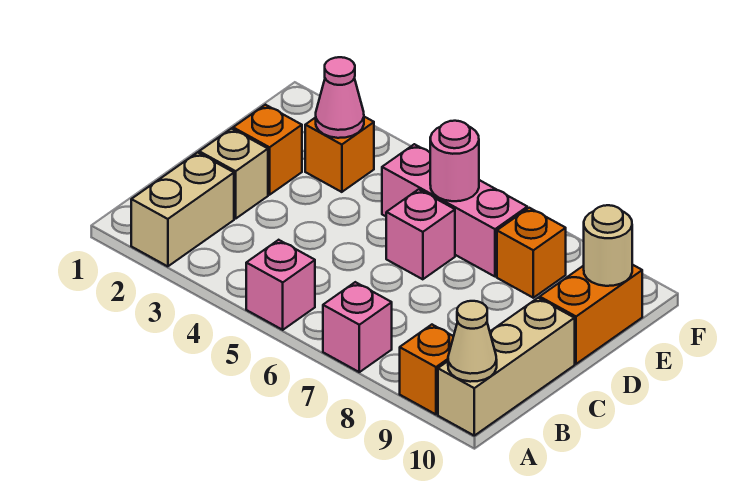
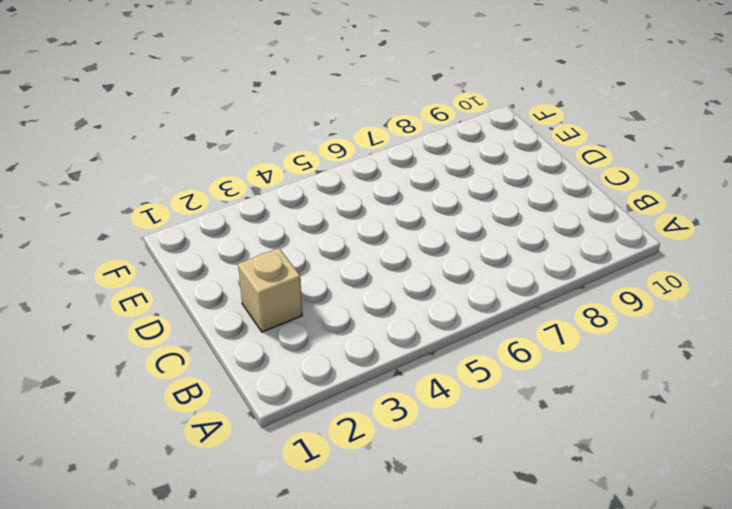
none -> tan 1x2 brick [131,152,234,266]
none -> pink 1x1 brick [246,240,315,330]
none -> pink 1x1 brick [323,282,392,372]

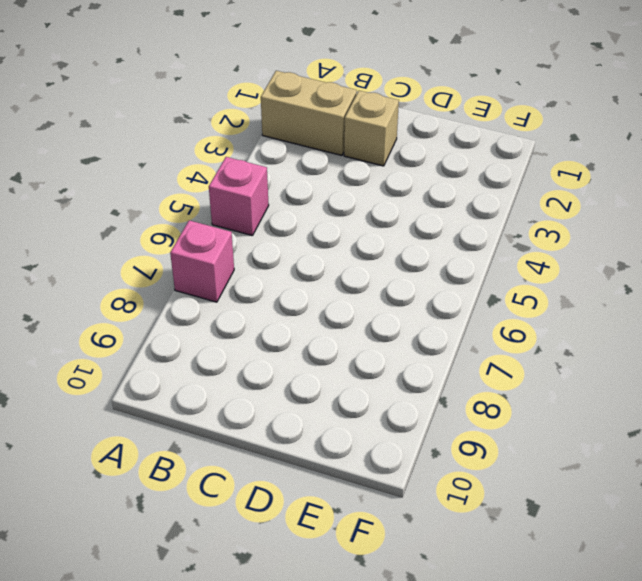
none -> orange 1x1 brick [400,325,454,414]
none -> tan 1x3 brick [438,298,575,436]
none -> orange 1x1 brick [233,105,302,195]

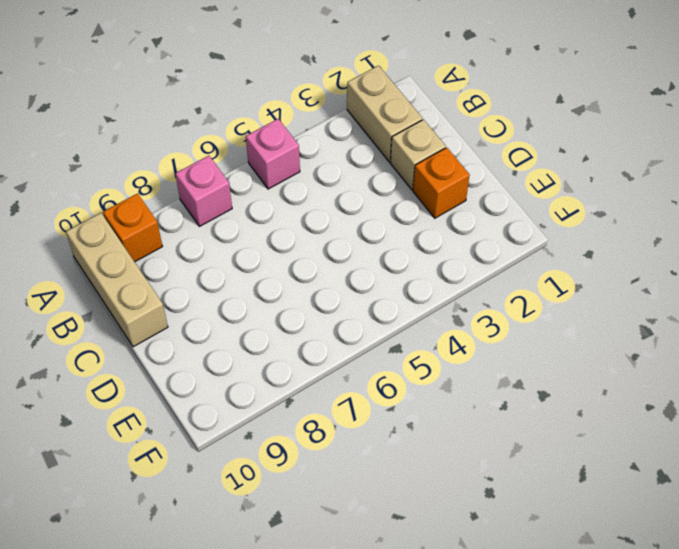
none -> pink 1x1 brick [386,189,455,279]
none -> orange 1x2 brick [540,265,642,364]
none -> orange 1x1 brick [305,117,374,192]

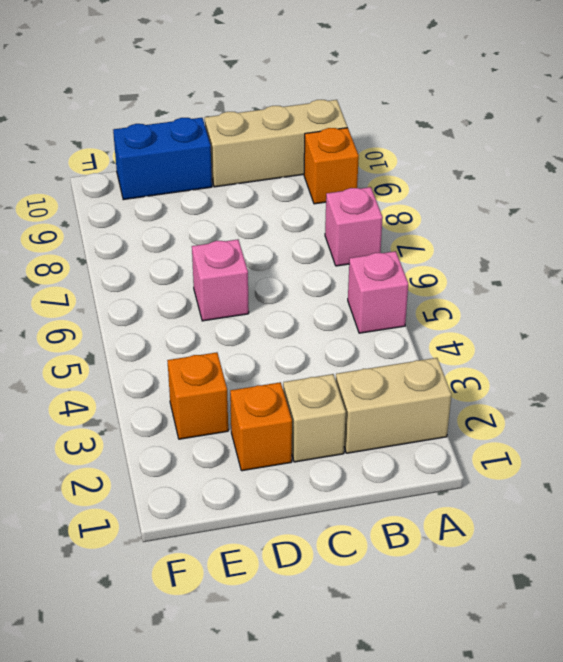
blue 1x2 brick [113,118,212,200] -> orange 1x2 brick [540,265,642,364]
none -> pink 1x3 brick [382,144,527,277]
none -> orange 1x1 brick [497,208,566,298]
none -> tan 1x1 cone [448,301,497,382]

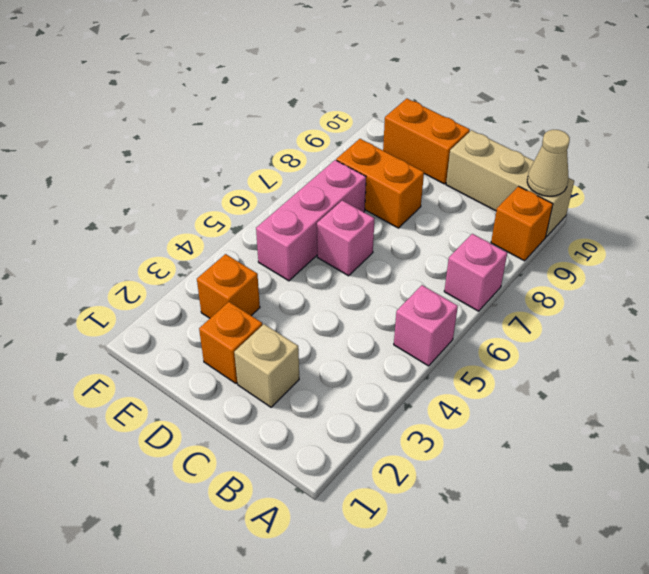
orange 1x2 brick [336,139,424,228] -> orange 1x1 brick [497,208,566,298]
none -> tan 1x2 brick [131,152,234,266]
none -> pink 1x1 cone [316,57,364,138]
none -> pink 1x1 round brick [430,121,479,201]

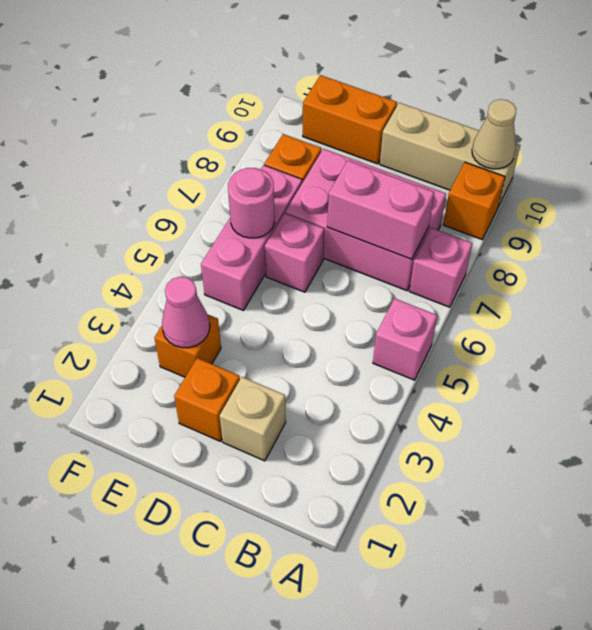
pink 2x3 brick [285,149,446,291] -> none
pink 1x2 brick [327,161,434,259] -> none
none -> tan 1x2 brick [131,152,234,266]
none -> tan 1x1 round brick [584,205,632,286]

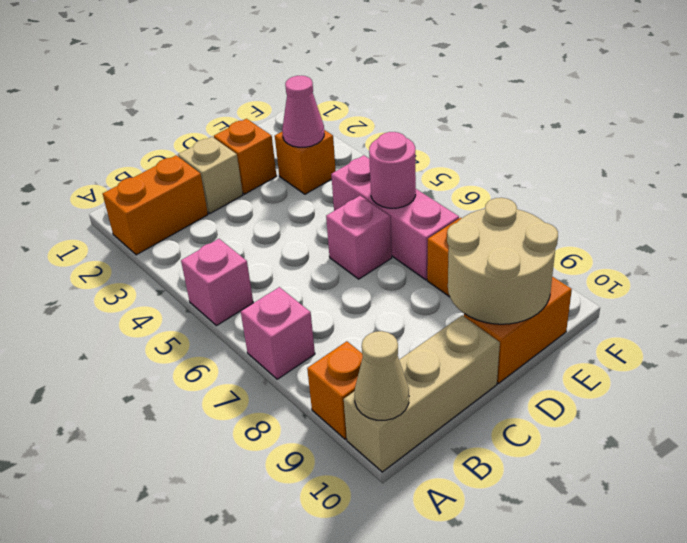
orange 1x2 brick [103,155,208,255] -> tan 1x2 brick [131,152,234,266]
tan 2x2 round brick [447,198,558,324] -> tan 1x1 round brick [584,205,632,286]

